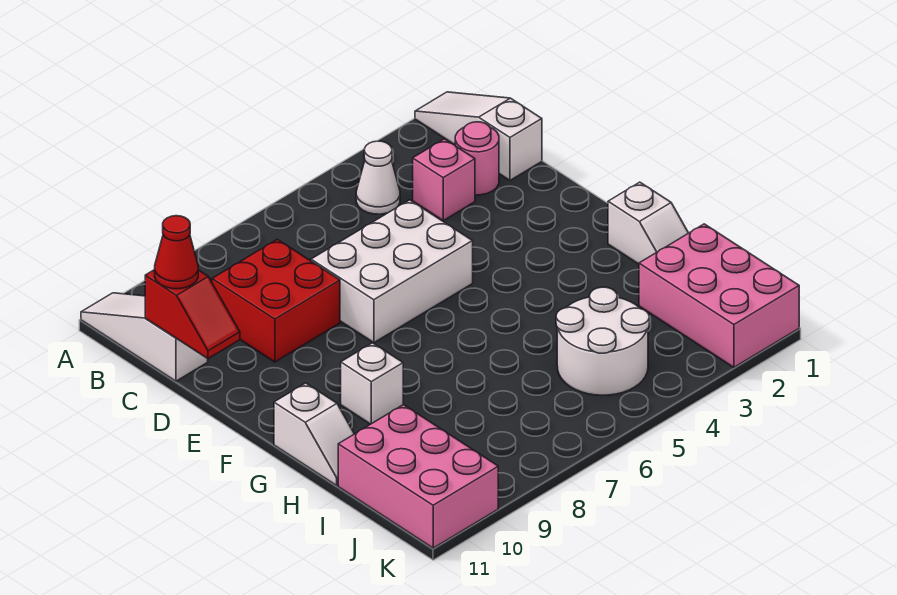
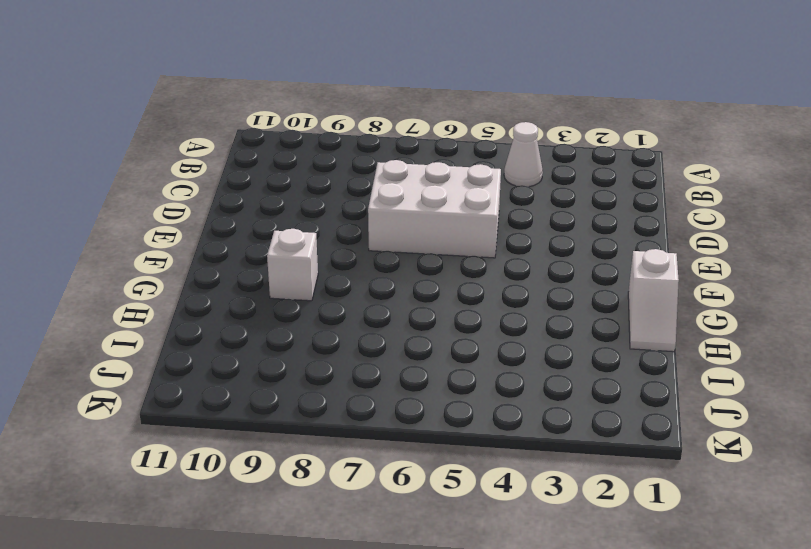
none -> white 1x3 slope [415,92,542,180]
none -> white 1x3 slope [81,293,208,381]
none -> pink 1x1 round brick [455,122,499,195]

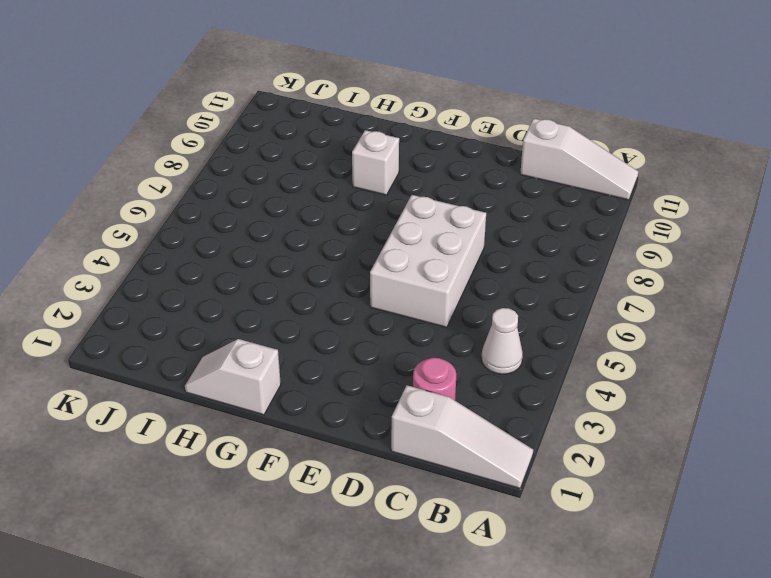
none -> pink 1x1 brick [413,139,475,220]
none -> red 2x2 brick [212,239,340,362]
none -> white 1x2 slope [274,383,354,486]

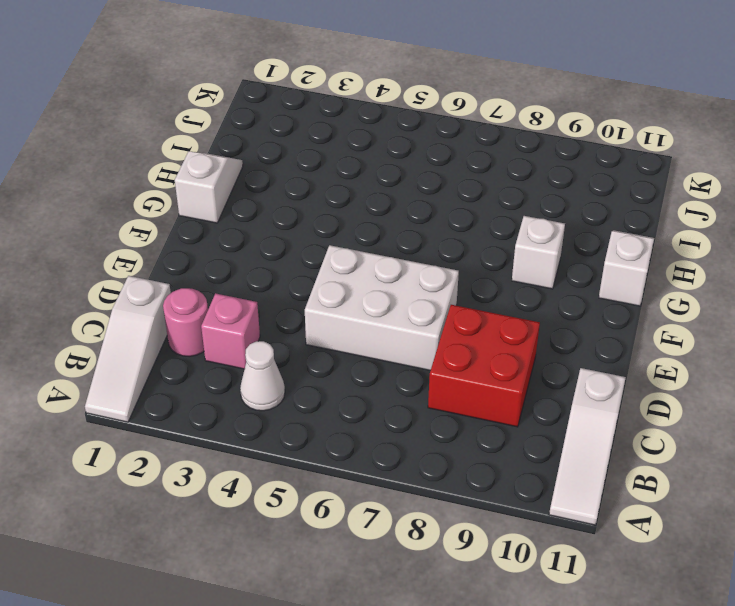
none -> pink 2x3 brick [639,224,799,367]
none -> white 2x2 round brick [556,287,649,395]
none -> pink 2x3 brick [338,405,498,548]

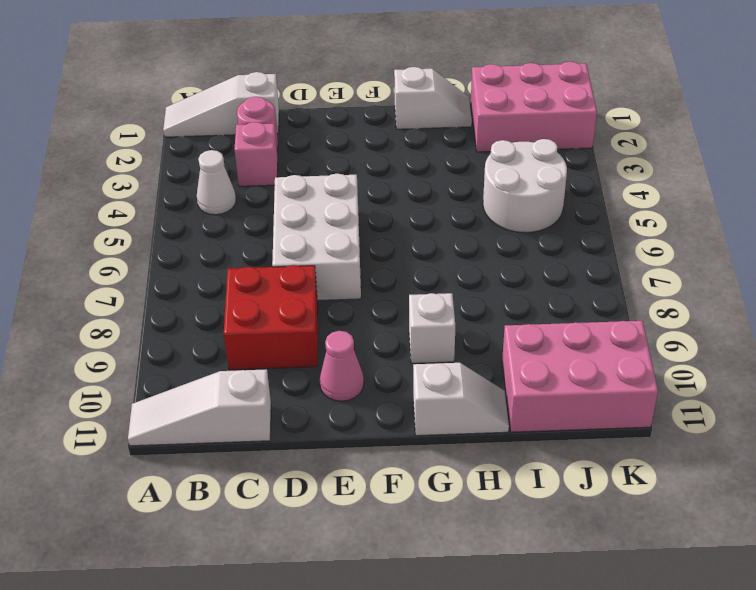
pink 1x1 cone [320,331,364,401] -> none
none -> red 1x2 slope [145,270,240,359]
none -> red 1x1 cone [155,216,198,289]

